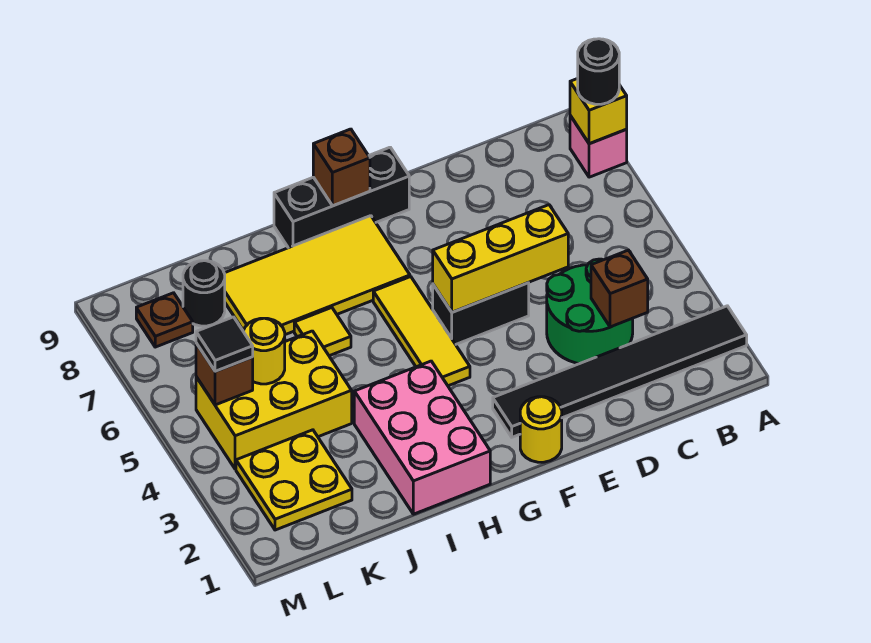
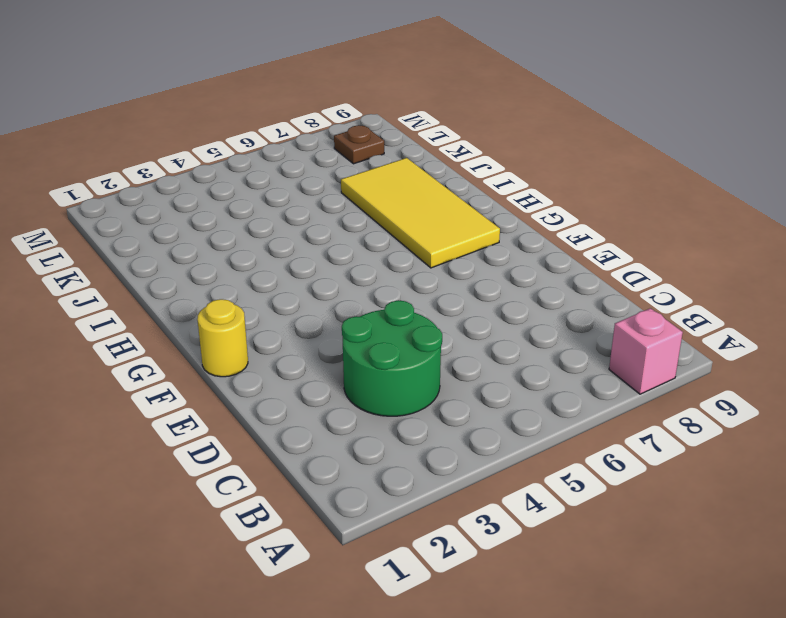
none -> black 1x6 tile [493,306,747,437]
none -> black 1x2 brick [433,283,529,344]
none -> black 1x3 brick [274,147,409,248]

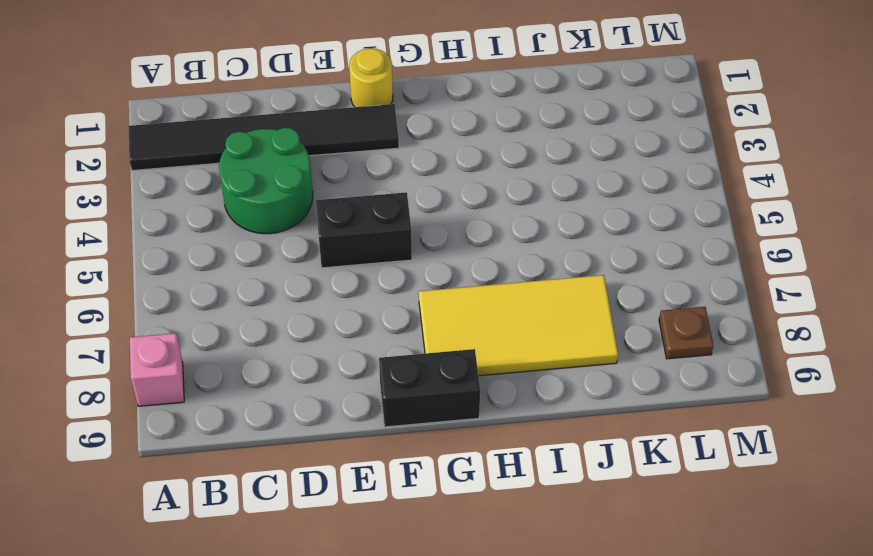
black 1x2 brick [379,349,480,427] -> black 1x3 brick [274,147,409,248]
none -> yellow 1x3 tile [373,277,470,386]
none -> pink 2x3 brick [354,361,490,514]
none -> yellow 1x1 tile [294,308,351,356]

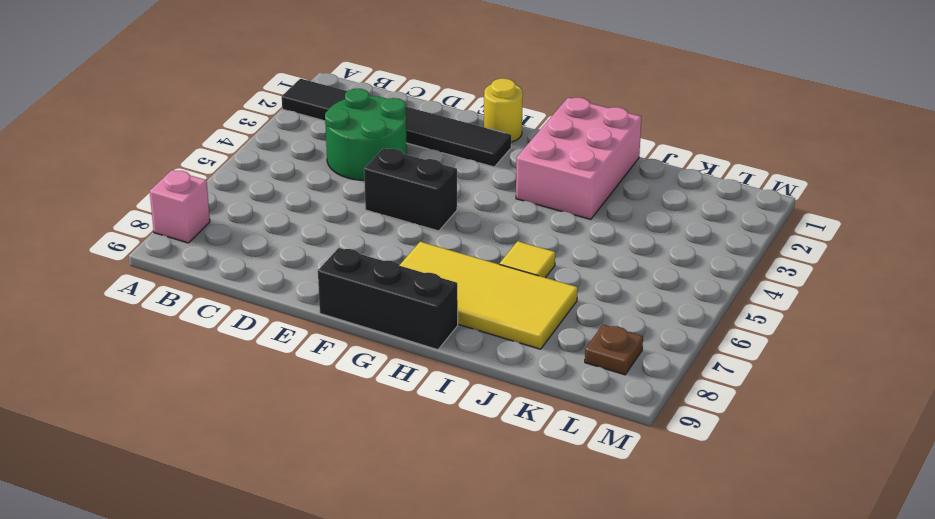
none -> yellow 1x3 tile [373,277,470,386]
none -> yellow 2x3 brick [196,331,352,469]
none -> yellow 2x2 plate [236,430,352,530]

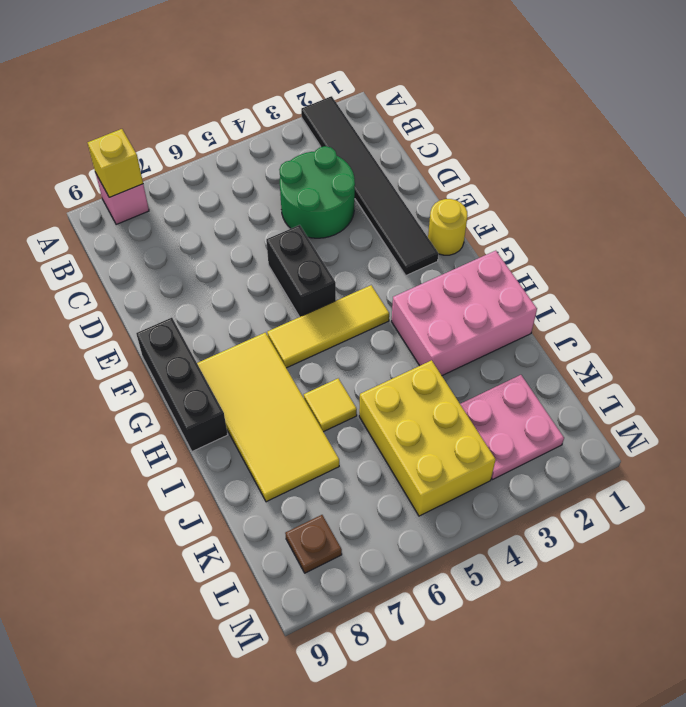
pink 2x2 plate [460,375,564,479] -> yellow 2x2 plate [236,430,352,530]
none -> black 1x1 round brick [183,261,225,326]
none -> brown 1x1 brick [591,250,648,327]
none -> yellow 1x3 brick [433,205,568,312]

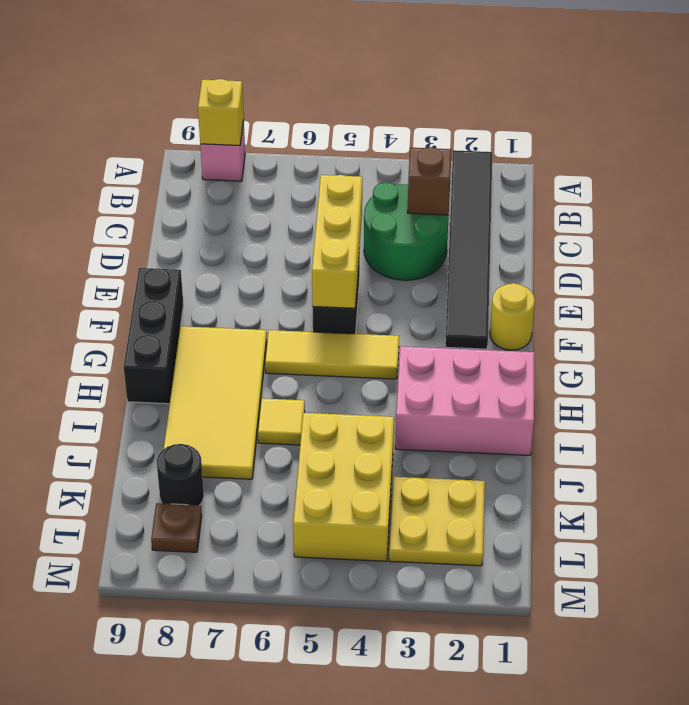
none -> brown 1x1 brick [313,129,370,206]
none -> yellow 1x1 round brick [243,318,285,384]
none -> brown 1x1 brick [196,343,253,405]

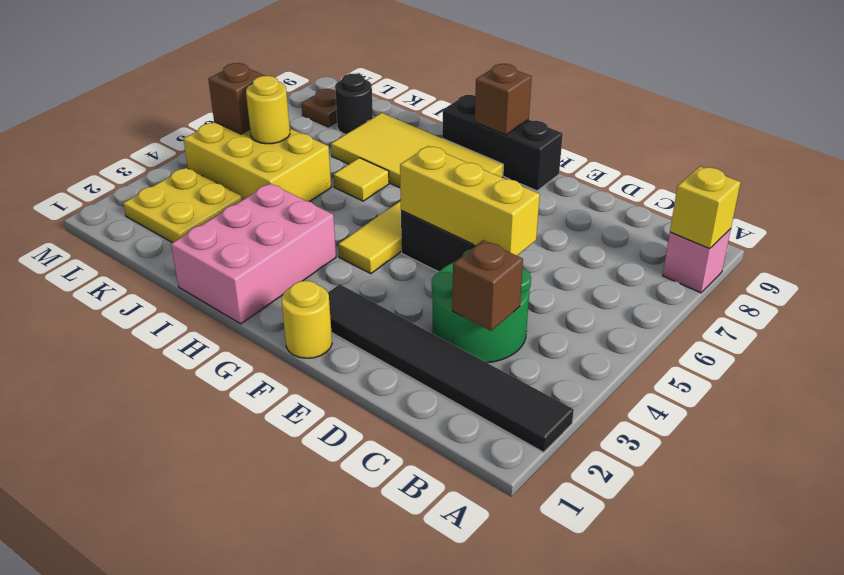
none -> black 1x1 round brick [578,39,619,104]
none -> black 1x1 tile [196,317,253,371]

